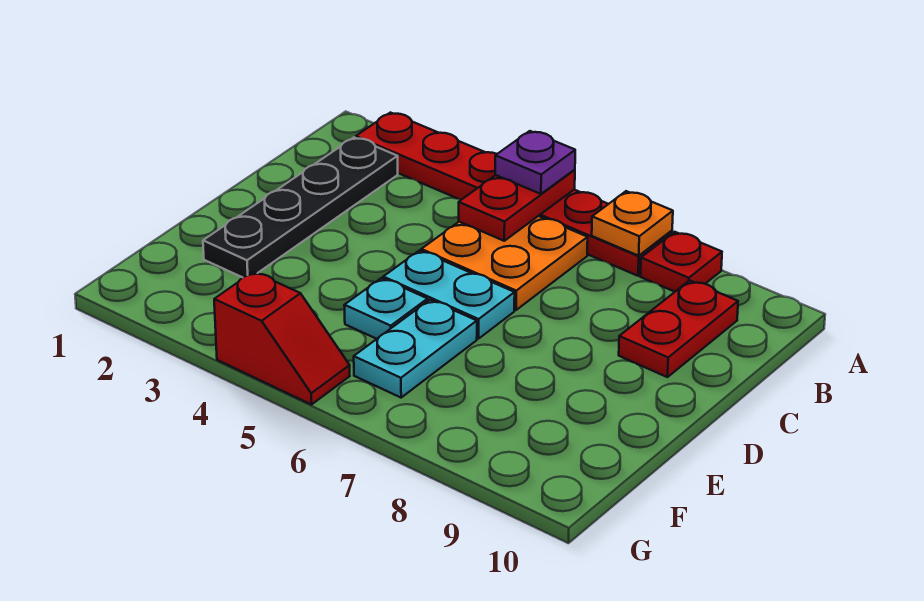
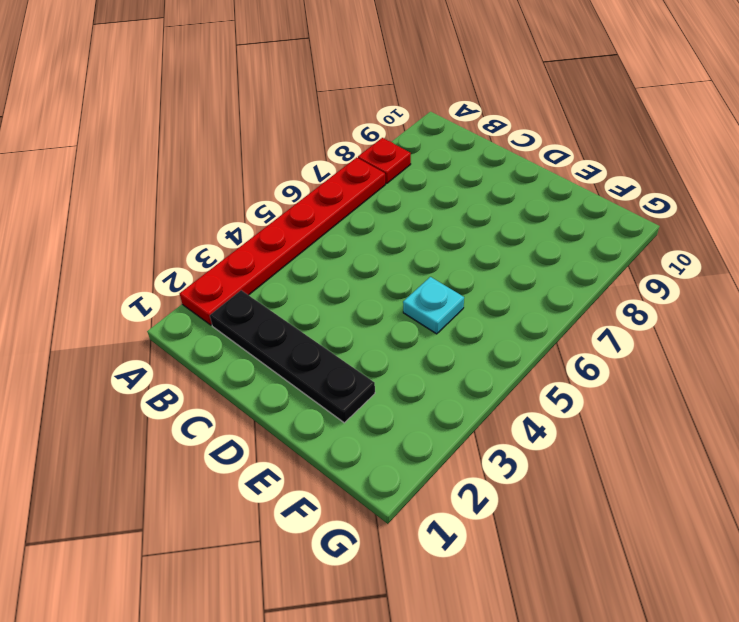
none -> orange 2x2 plate [421,216,588,310]
none -> red 1x2 plate [619,280,738,377]
none -> cyan 1x2 plate [383,250,515,339]

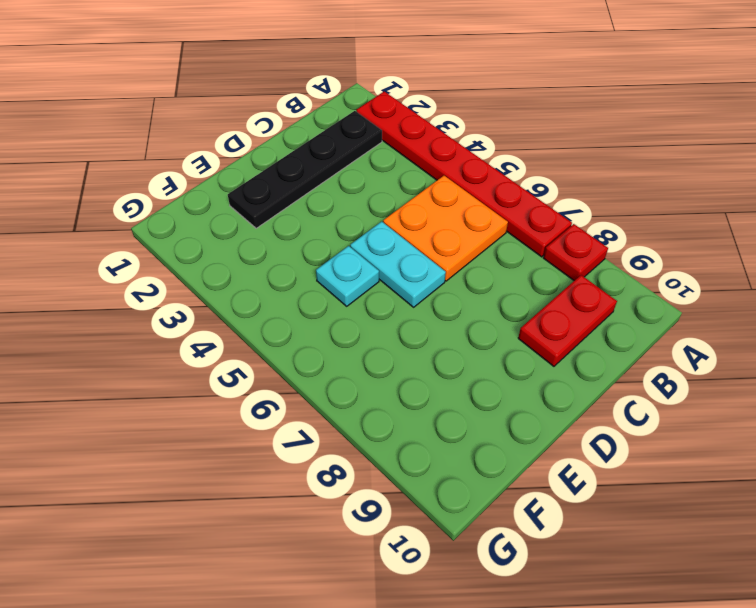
none -> cyan 1x2 plate [354,300,477,398]
none -> red 1x2 slope [214,272,350,405]
none -> red 1x2 plate [459,170,575,241]

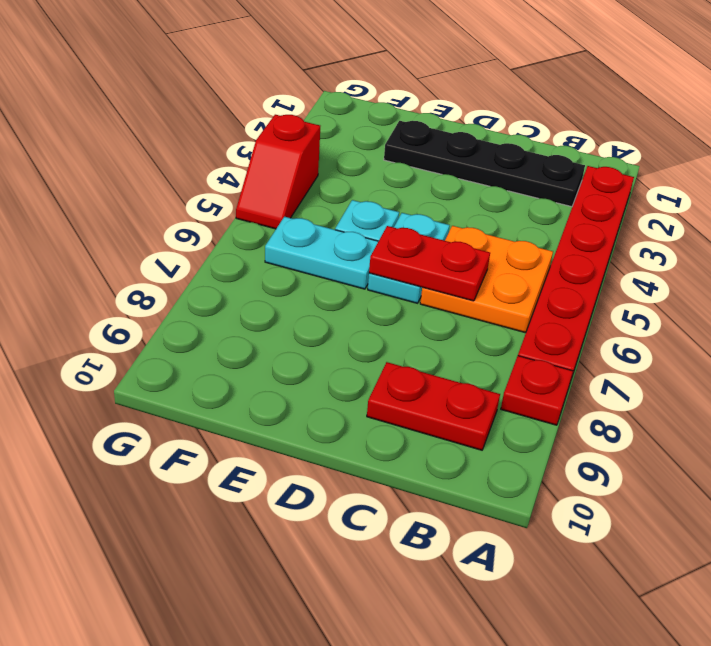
red 1x2 plate [369,226,490,301] -> red 1x2 plate moved to [459,170,575,241]
none -> orange 1x1 plate [592,191,673,256]
none -> purple 1x1 plate [495,131,575,194]

